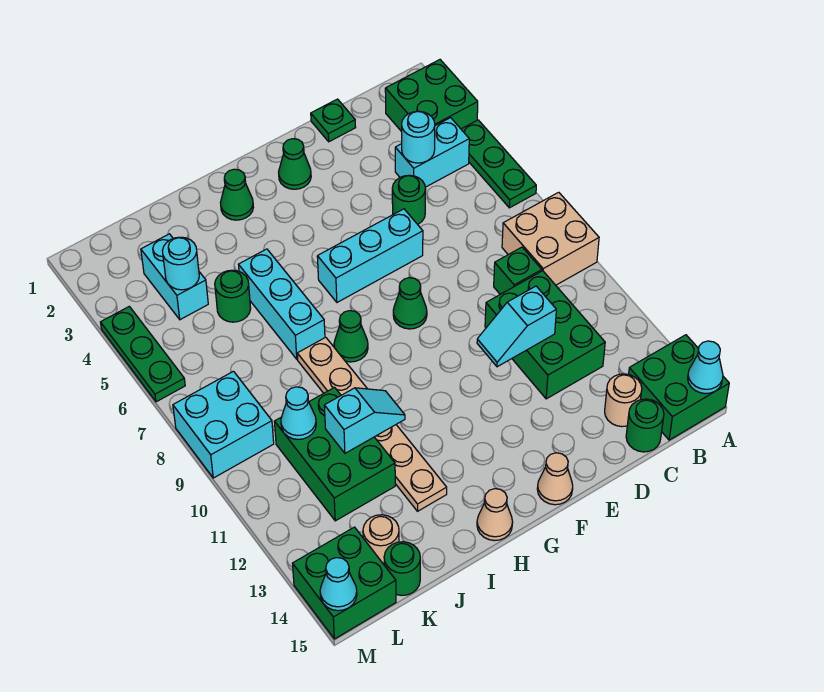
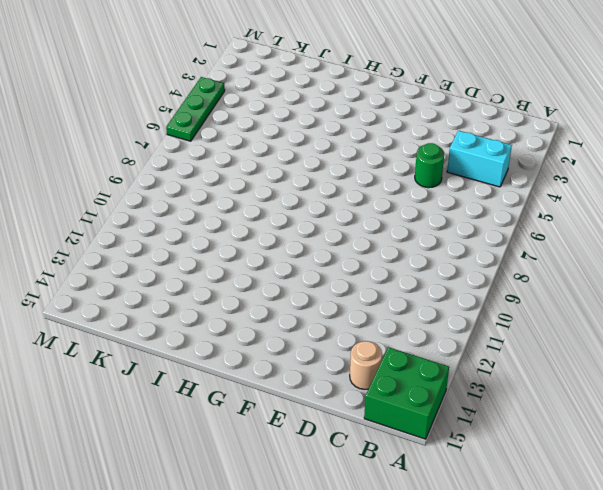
none -> green 2x2 brick [385,60,478,132]
none -> green 1x3 plate [461,120,536,208]
none -> tan 2x2 brick [502,192,599,285]
none -> green 1x1 brick [494,247,542,294]

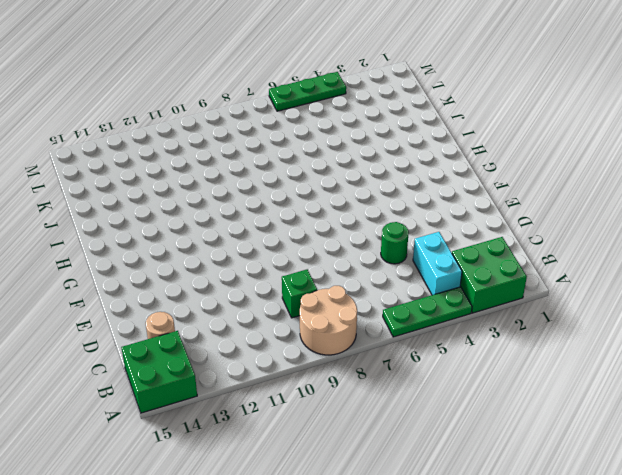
tan 2x2 round brick [300,286,357,355] -> tan 2x2 brick [502,192,599,285]
none -> green 2x3 brick [485,271,605,399]
none -> green 1x1 round brick [626,399,664,452]
none -> green 1x1 plate [311,99,356,142]
none -> cyan 1x3 brick [317,209,423,302]

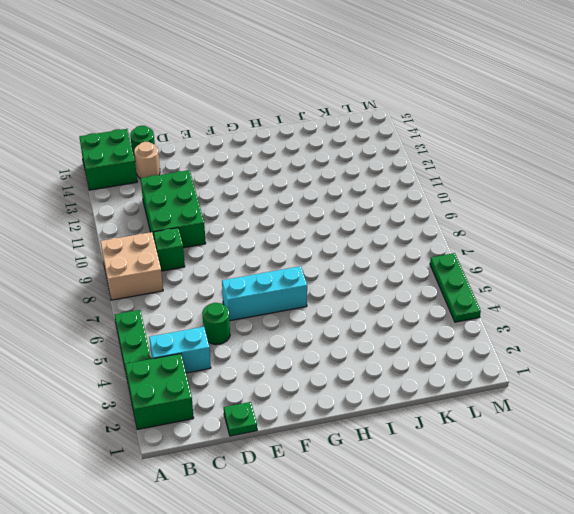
none -> green 1x1 cone [279,139,311,189]
none -> green 1x1 cone [393,278,427,329]
none -> tan 1x1 cone [537,453,573,505]
none -> green 1x1 cone [220,169,253,220]

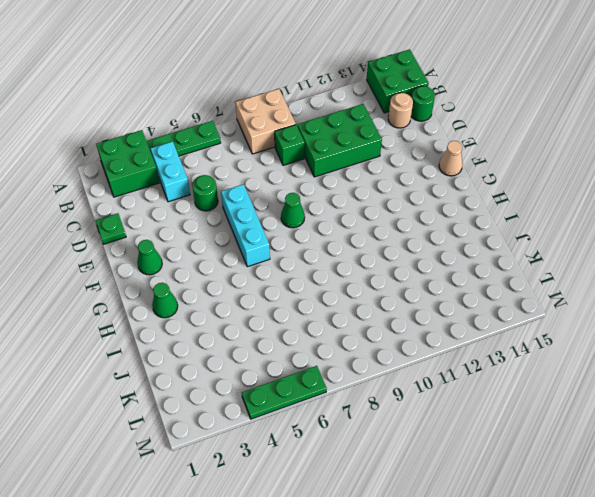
none -> green 1x1 cone [334,311,368,362]
none -> tan 1x1 cone [477,489,513,541]
none -> cyan 1x3 brick [239,249,325,359]
none -> tan 1x6 plate [297,337,447,511]

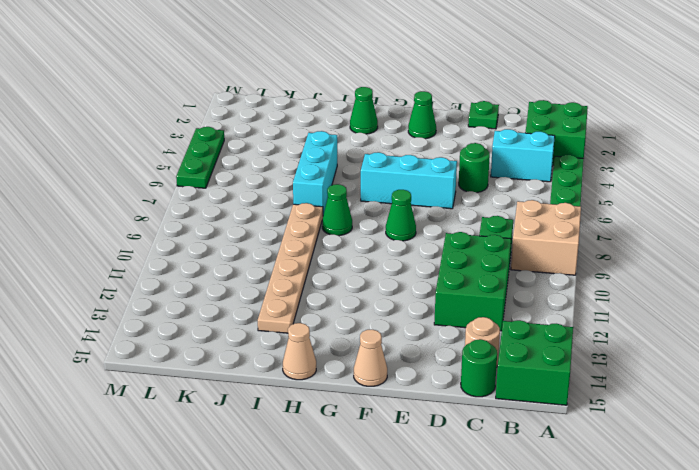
none -> green 1x1 round brick [215,270,251,322]
none -> green 2x3 brick [274,388,395,521]
none -> cyan 1x2 brick [141,234,208,320]
none -> tan 1x1 round brick [363,515,399,564]

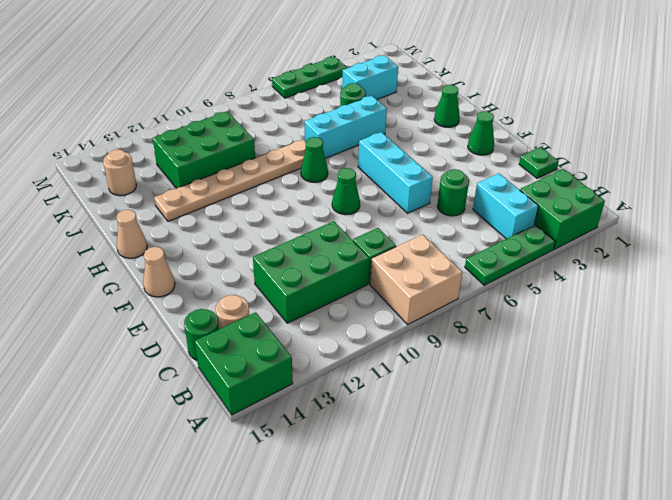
none -> green 1x1 round brick [384,542,420,595]
none -> cyan 2x2 brick [173,371,274,478]
none -> green 2x2 brick [293,527,396,639]
none -> cyan 1x1 cone [688,341,723,394]

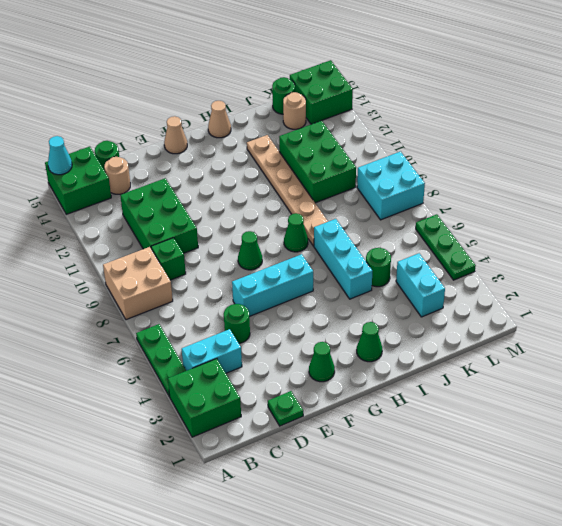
none -> cyan 1x1 round brick [402,111,435,163]
none -> cyan 1x2 slope [477,286,556,367]
none -> cyan 1x2 slope [324,388,405,453]
none -> cyan 1x1 round brick [162,237,199,290]

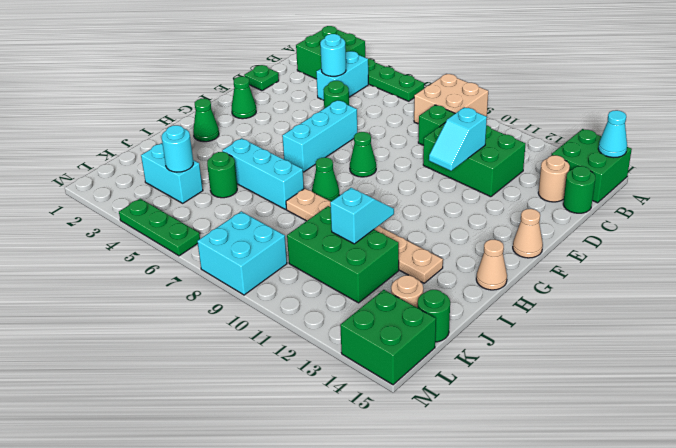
none -> cyan 1x1 cone [281,387,316,439]
none -> cyan 1x1 cone [320,558,357,611]

